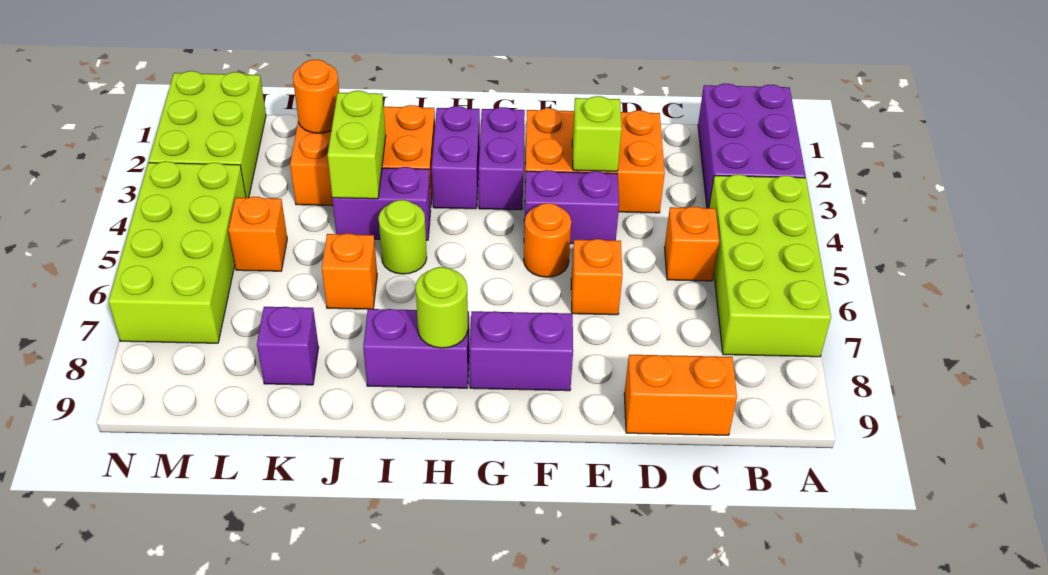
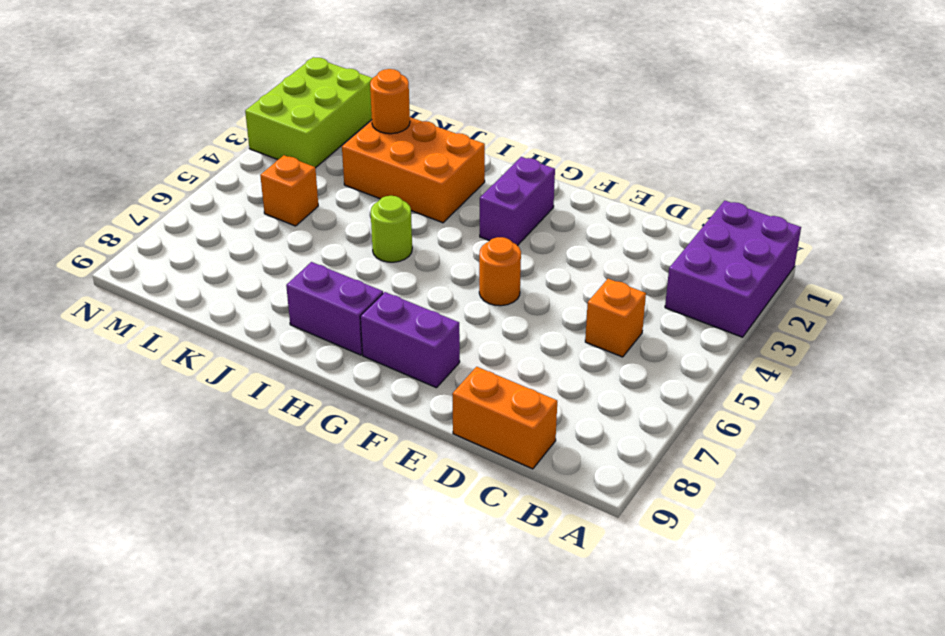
none -> lime 2x4 brick [709,174,831,357]
none -> orange 2x3 brick [525,108,665,213]
none -> purple 1x2 brick [524,170,619,244]

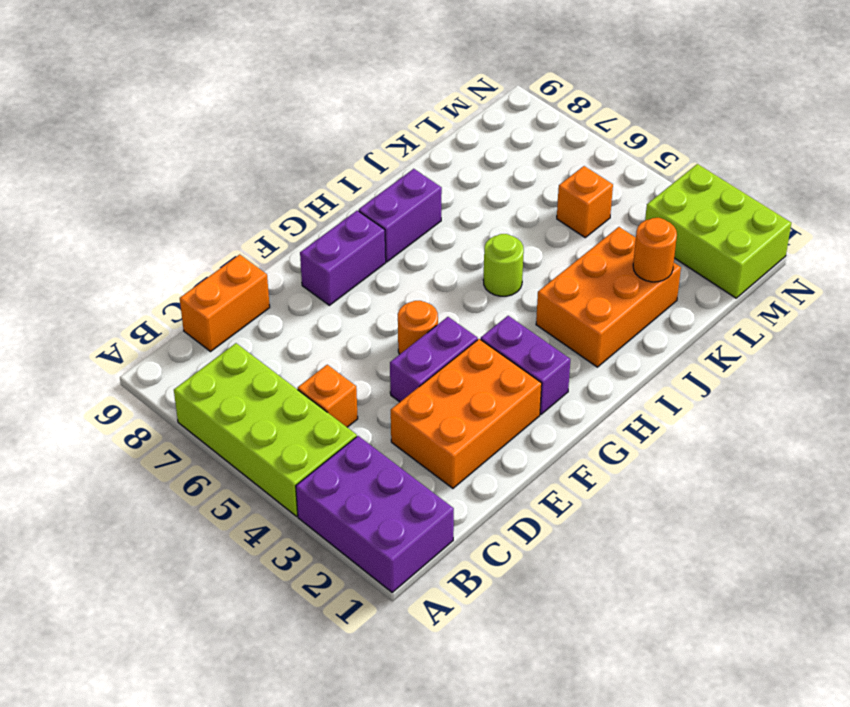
none -> orange 1x1 brick [571,239,623,315]
none -> purple 1x2 brick [432,106,480,209]
none -> purple 1x2 brick [332,167,431,240]

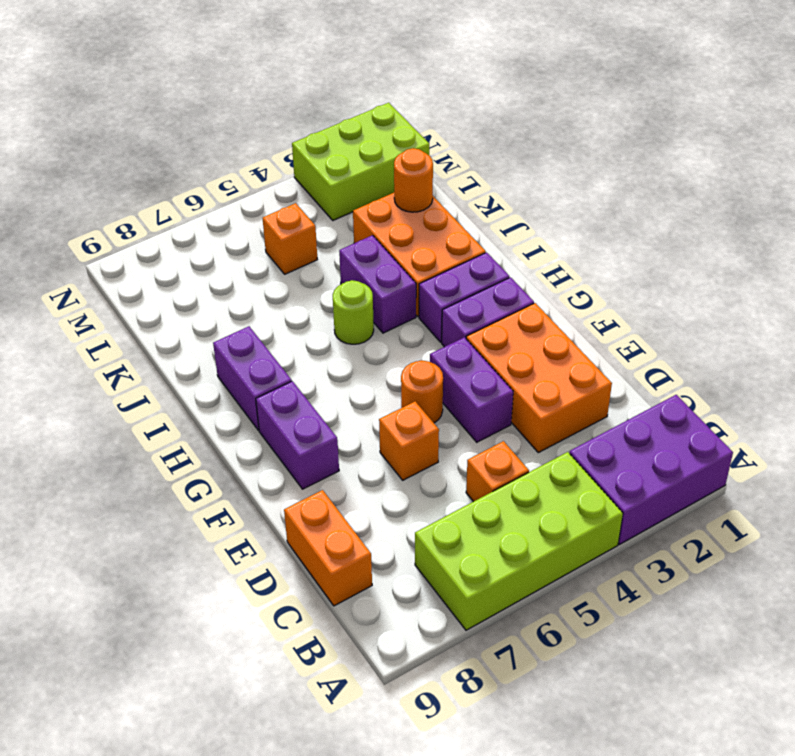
none -> orange 1x1 brick [322,233,377,309]
none -> purple 1x1 brick [257,307,319,385]
none -> lime 2x4 brick [108,161,246,343]

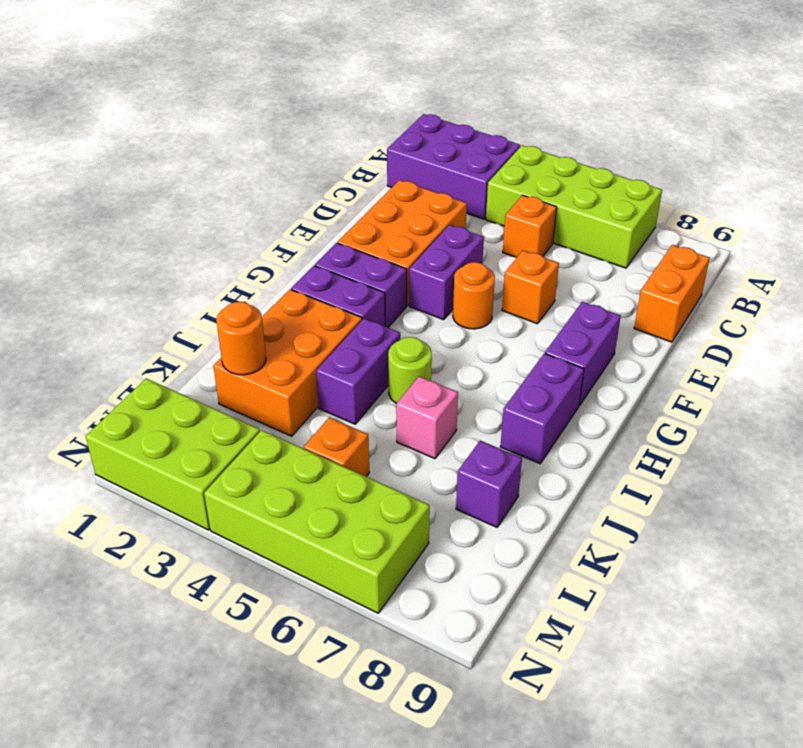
pink 1x1 brick [396,376,458,459] -> orange 1x1 brick [322,233,377,309]
none -> lime 1x1 brick [572,96,622,171]
none -> lime 1x1 round brick [416,267,468,348]
none -> lime 1x2 brick [328,91,386,199]

